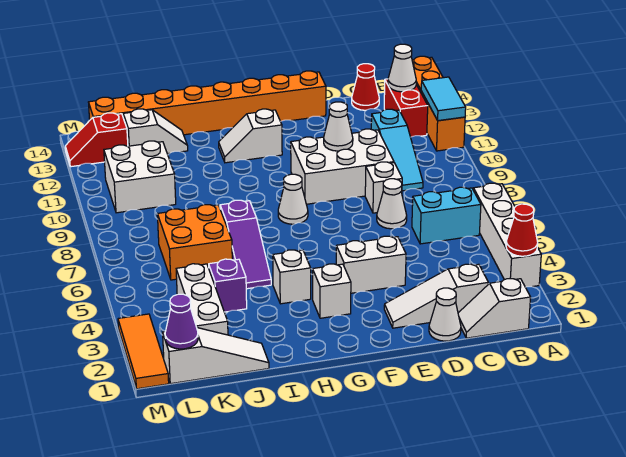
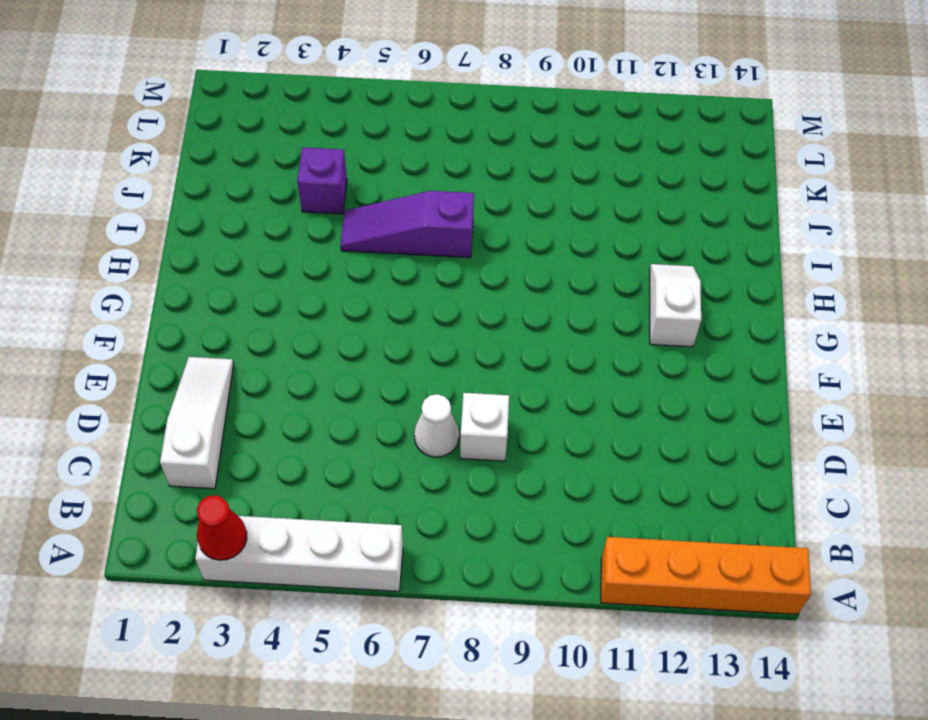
none -> white 1x2 slope [458,279,531,338]
none -> cyan 1x2 brick [412,187,481,244]
none -> red 1x2 brick [384,79,428,137]
none -> cyan 1x3 slope [371,109,423,191]

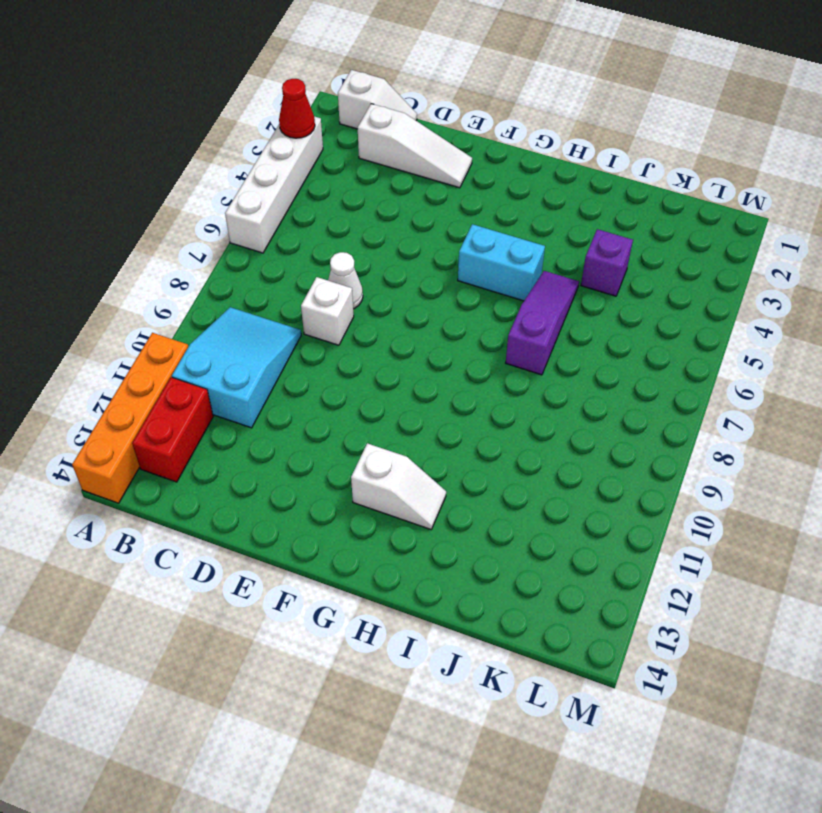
cyan 2x3 slope [172,307,301,428] -> cyan 1x3 slope [371,109,423,191]
cyan 1x2 brick [458,224,545,301] -> cyan 1x2 brick moved to [412,187,481,244]
none -> red 1x1 cone [352,64,379,110]
none -> white 1x1 cone [429,288,461,341]
none -> white 2x3 brick [291,129,394,204]
none -> white 1x2 brick [336,236,406,293]

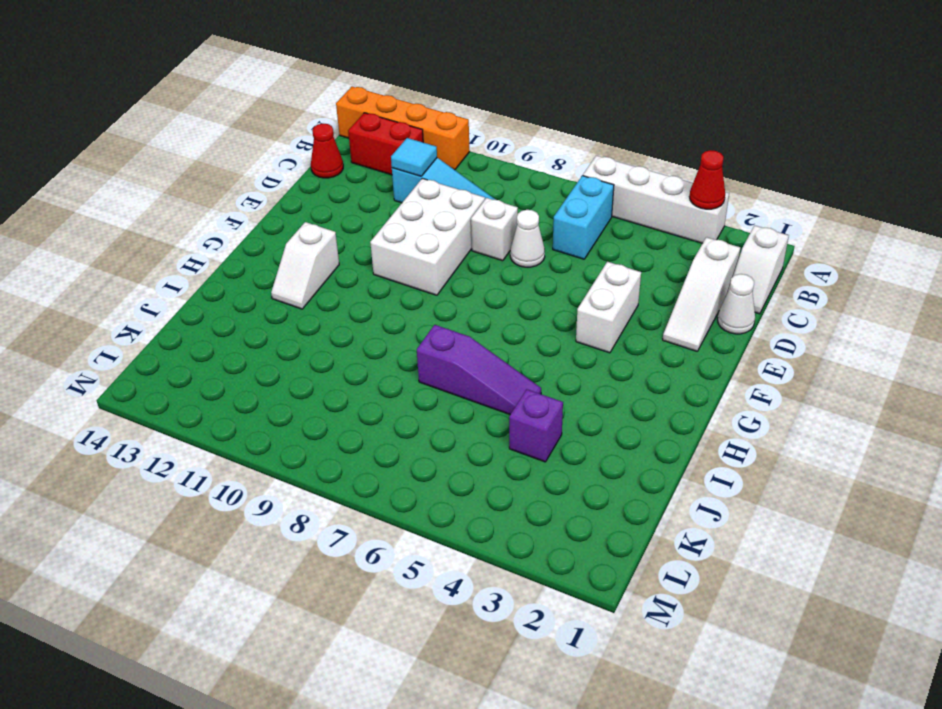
cyan 1x1 tile [391,138,437,176] -> none
none -> orange 1x8 brick [89,71,326,135]
none -> white 1x1 brick [313,264,351,318]
none -> white 1x1 cone [278,174,308,224]
none -> white 1x1 brick [273,250,311,304]

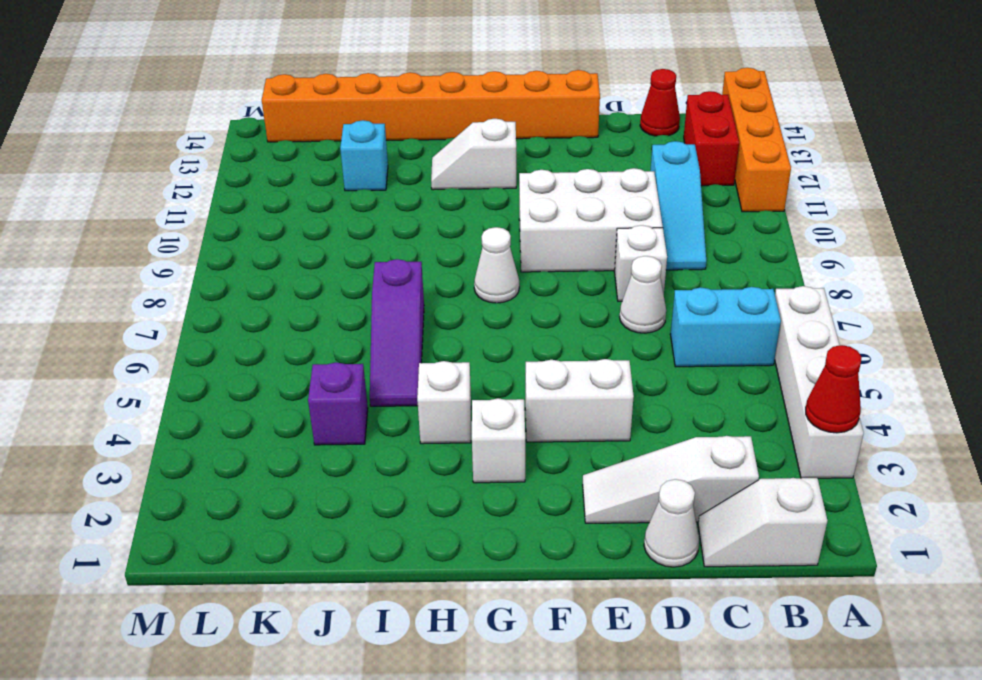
cyan 1x1 brick [340,120,388,191] -> none
none -> white 1x3 slope [163,328,269,384]
none -> orange 2x2 brick [157,205,232,280]
none -> white 1x2 slope [123,109,188,154]
none -> white 1x3 brick [176,264,228,335]

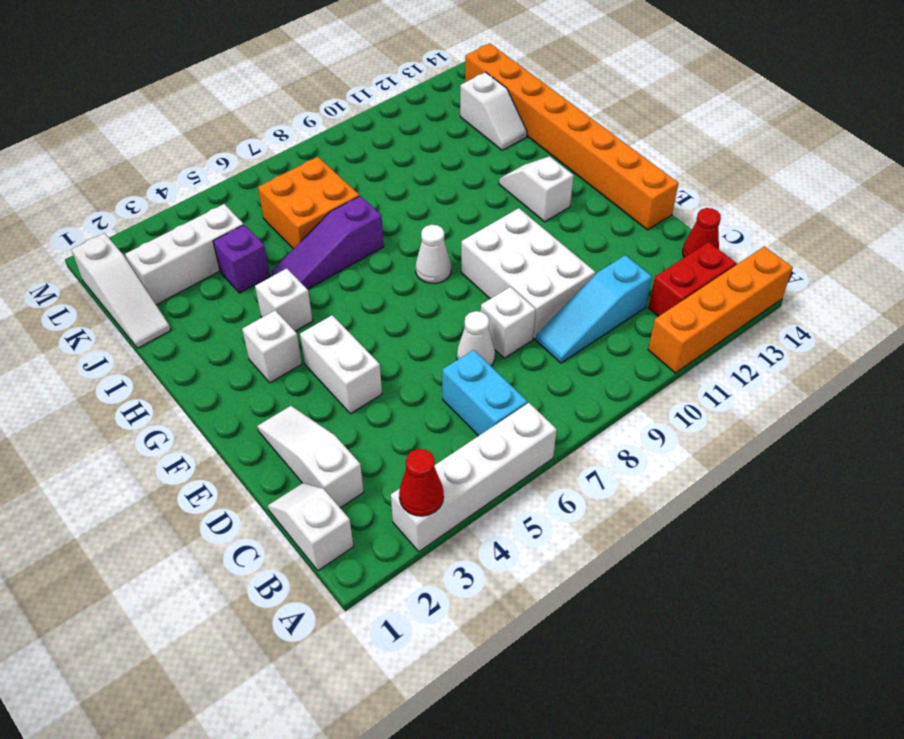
none -> white 1x1 cone [429,288,461,341]
none -> white 2x2 brick [104,141,176,213]
none -> red 1x2 slope [65,113,128,167]
none -> orange 1x3 tile [118,314,169,389]

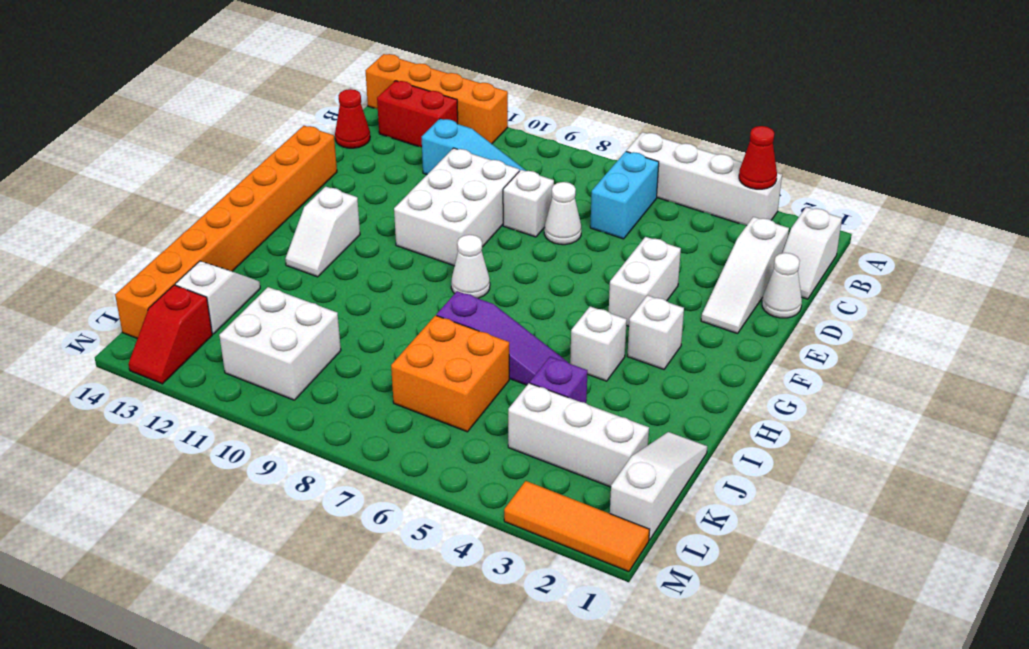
none -> cyan 1x2 tile [421,77,466,121]
none -> white 1x1 cone [388,44,416,92]
none -> white 1x1 cone [324,102,353,151]
none -> purple 1x1 cone [165,294,198,349]

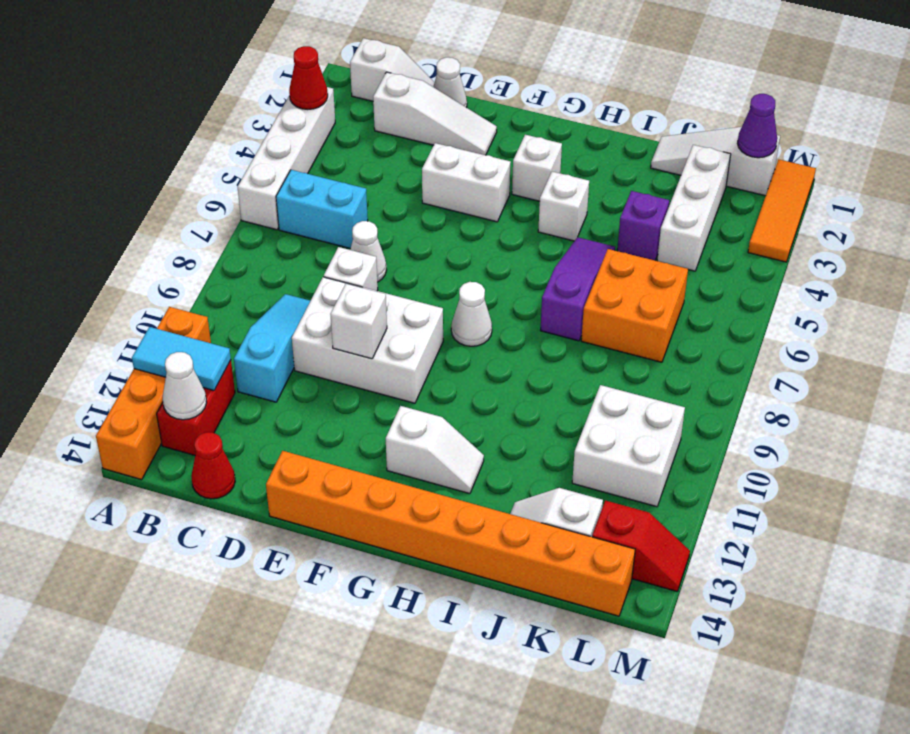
cyan 1x2 tile [132,327,231,390] -> cyan 1x2 tile turned to [421,77,466,121]
white 1x1 brick [331,284,387,359] -> white 1x1 cone [324,102,353,151]

